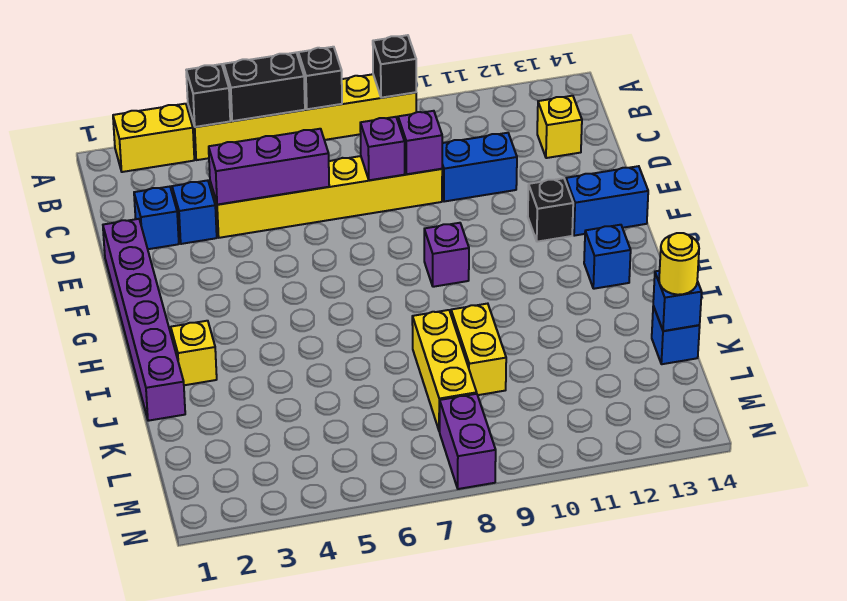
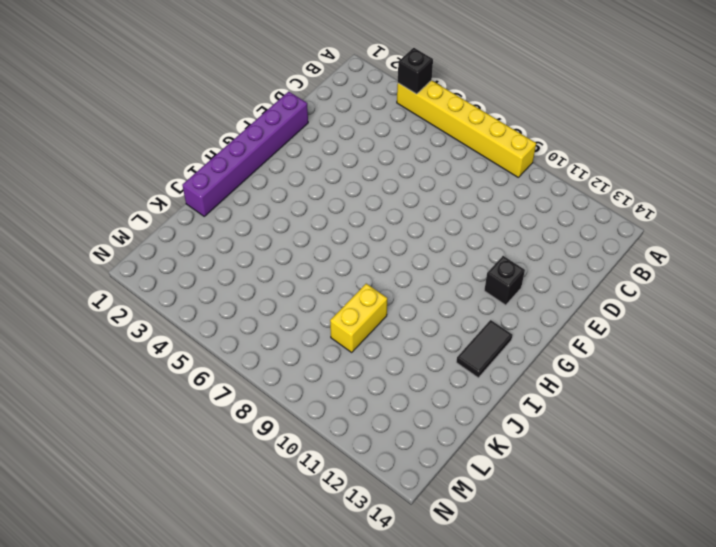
black 1x2 tile [456,320,513,378] -> blue 1x1 brick [584,225,631,289]
none -> yellow 1x2 brick [113,104,194,172]
none -> yellow 1x1 brick [537,96,582,158]
none -> blue 1x1 brick [134,187,179,249]

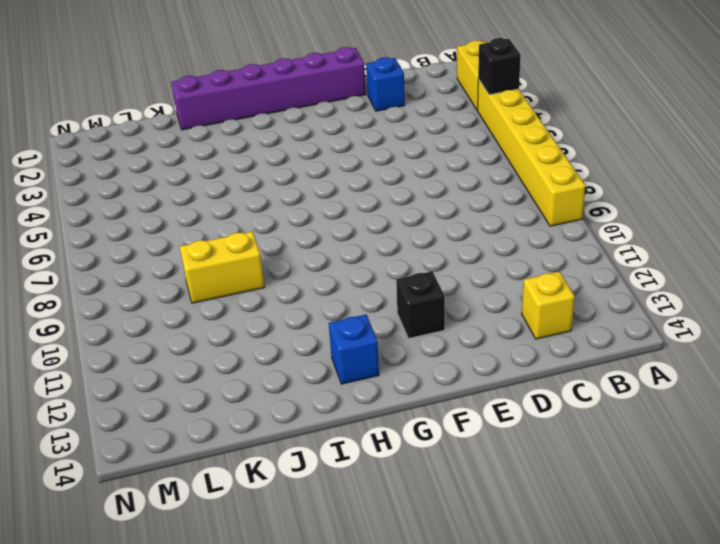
none -> blue 1x1 brick [172,180,217,244]
none -> yellow 1x6 brick [210,156,442,238]
none -> blue 1x2 brick [442,133,517,202]

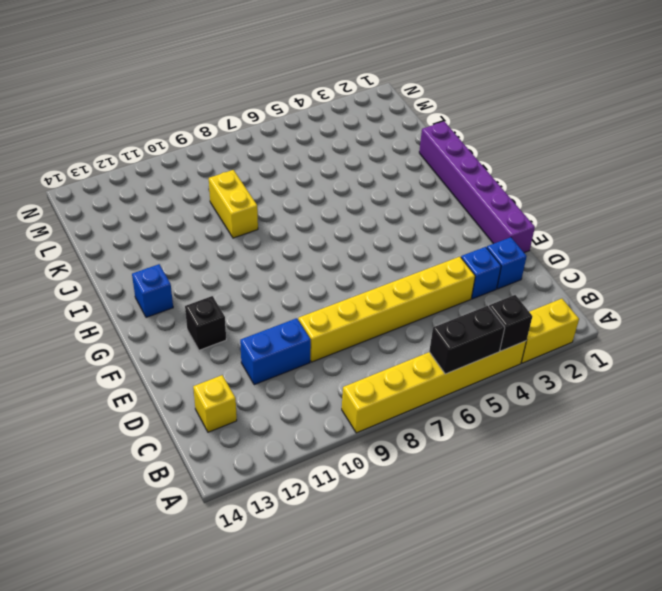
none -> blue 1x2 brick [566,166,648,236]
none -> purple 1x1 brick [424,223,469,287]
none -> yellow 1x1 brick [171,321,217,385]

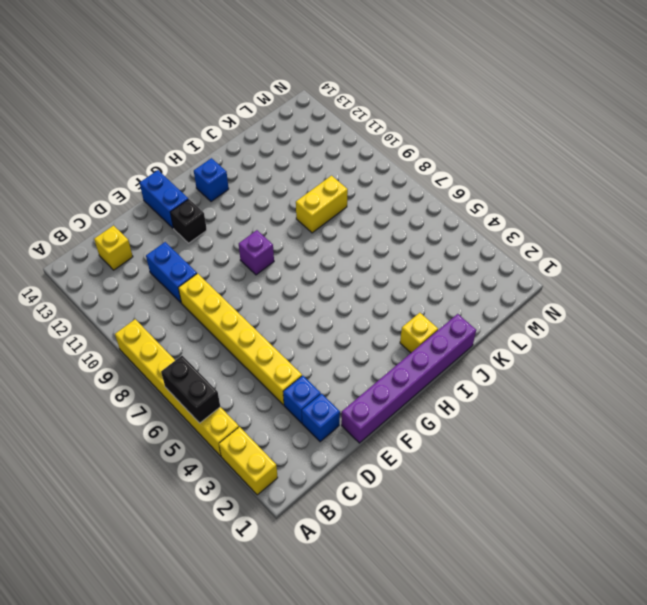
none -> yellow 1x3 brick [412,310,477,431]
none -> blue 1x1 brick [652,306,700,364]
none -> purple 1x2 brick [440,394,496,489]

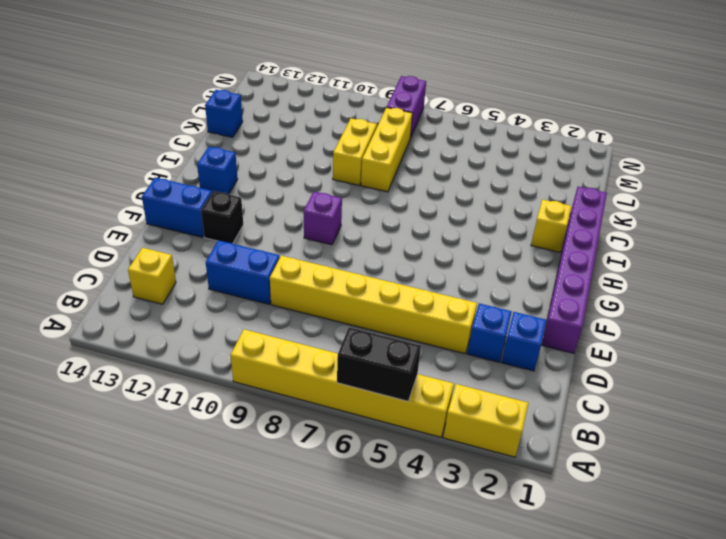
none -> black 1x1 brick [186,64,230,127]
none -> black 1x1 brick [298,47,342,109]
none -> black 1x1 brick [373,35,416,98]

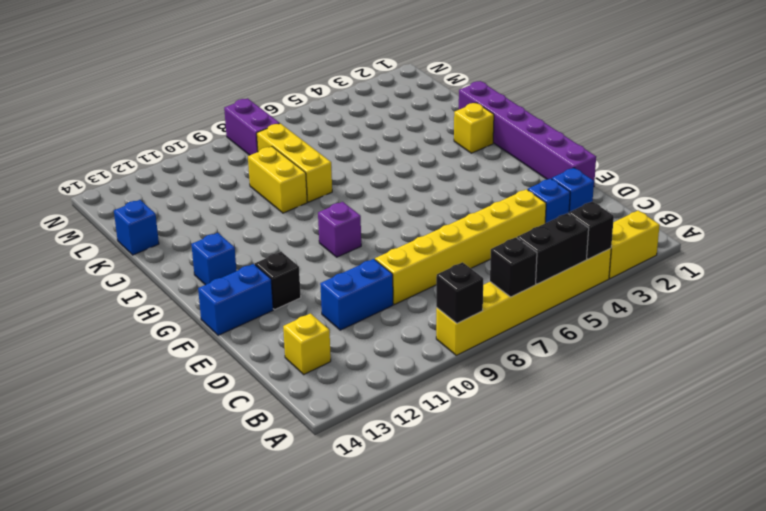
none -> purple 1x3 brick [209,129,329,205]
none -> purple 1x1 brick [360,117,405,180]
none -> purple 1x1 brick [398,111,442,174]

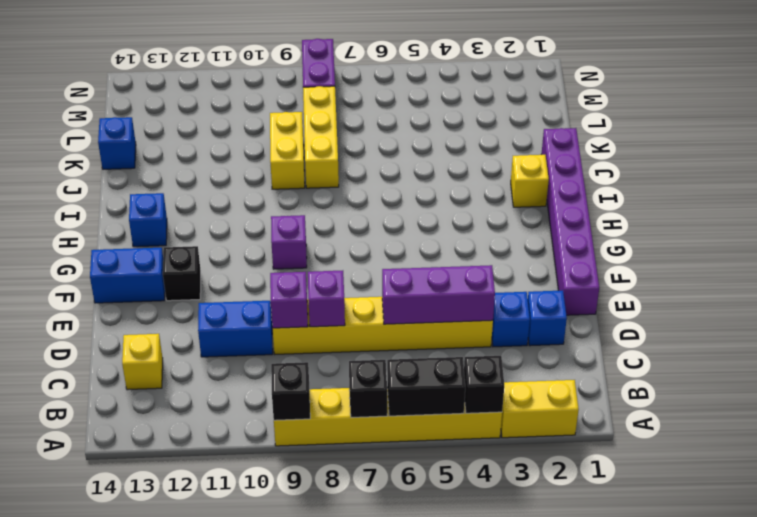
none -> blue 1x1 brick [653,271,702,331]
none -> yellow 1x1 round brick [659,233,699,295]

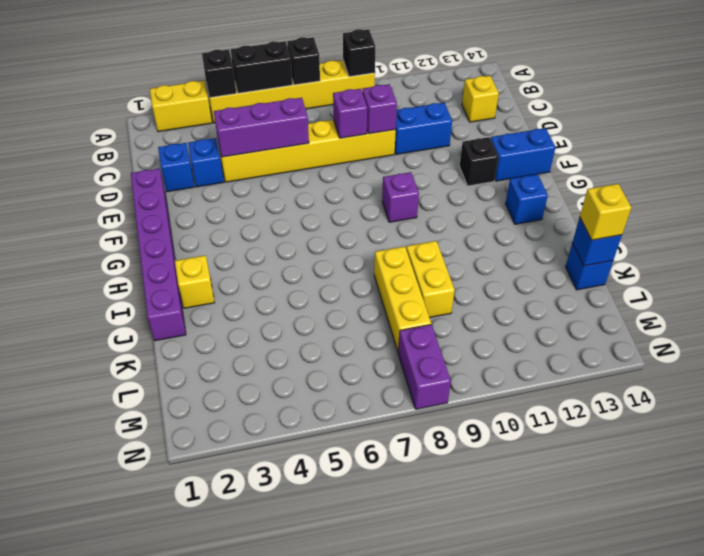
yellow 1x1 brick [580,184,631,240] -> yellow 1x1 round brick [659,233,699,295]

